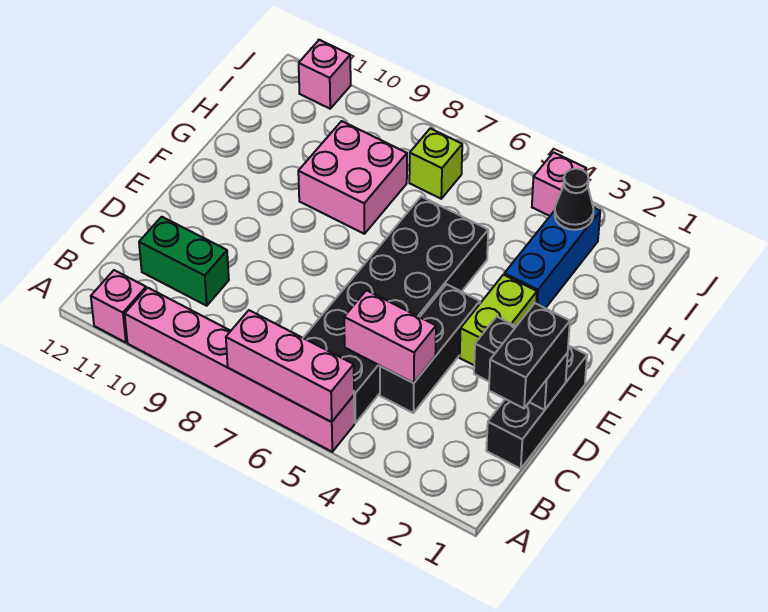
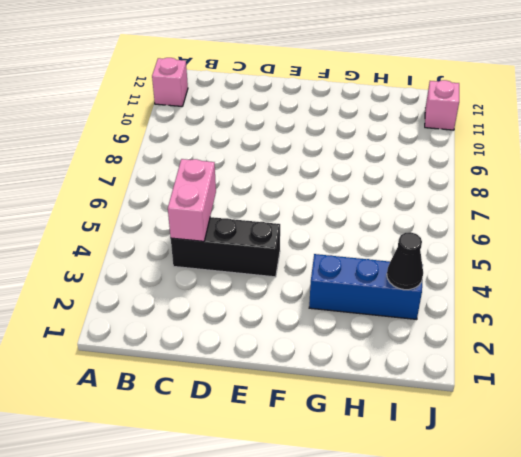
none -> pink 1x6 brick [125,288,354,452]
none -> black 2x6 brick [303,197,488,423]
none -> black 1x3 brick [486,345,587,469]

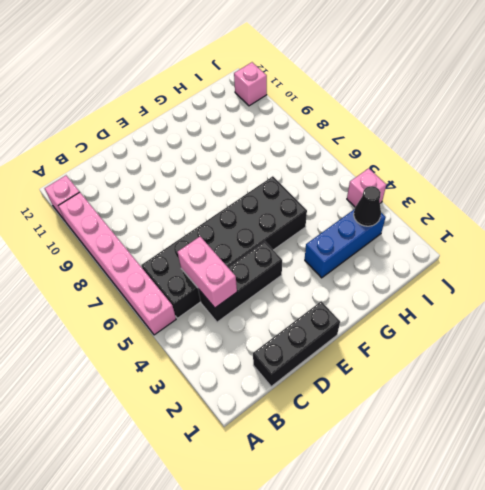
none -> green 1x2 brick [139,217,229,306]
none -> lime 1x2 brick [460,275,537,365]
none -> pink 2x2 brick [298,121,407,234]

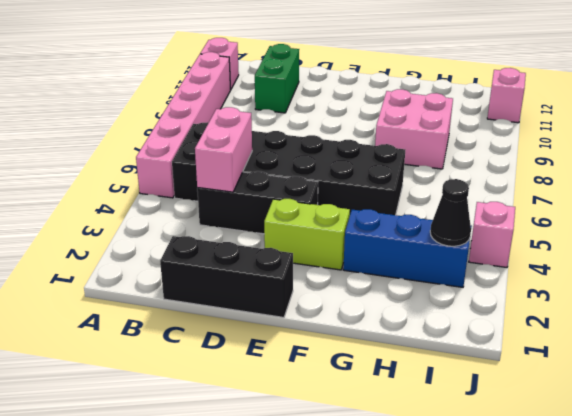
none -> lime 1x1 brick [409,128,462,199]
none -> pink 1x3 brick [226,310,354,422]
none -> black 1x2 brick [474,317,568,410]

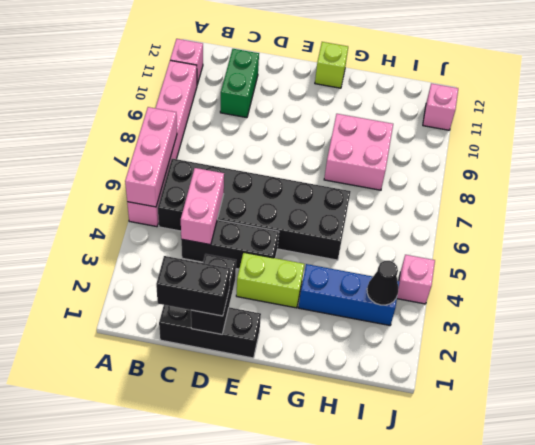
lime 1x1 brick [315,42,348,88] -> lime 1x1 brick moved to [409,128,462,199]

